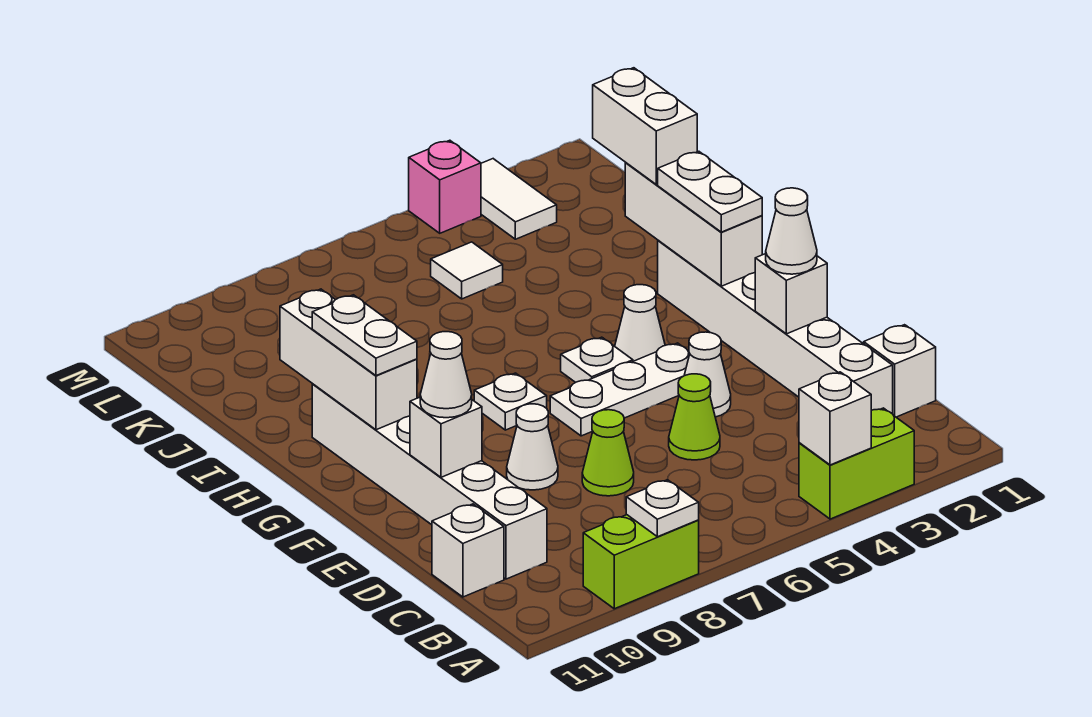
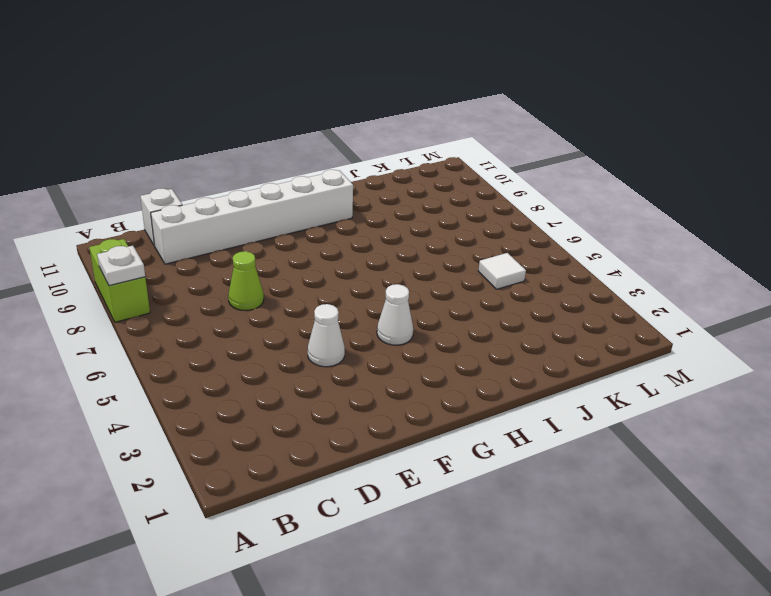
none -> lime 1x2 brick [799,408,914,519]
none -> white 1x1 brick [864,325,936,417]
none -> white 1x6 brick [658,240,893,414]

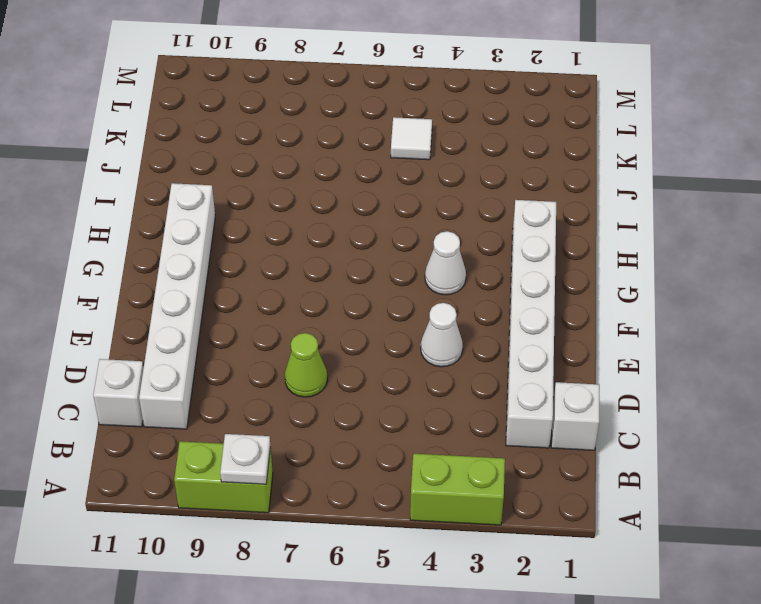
none -> lime 1x1 cone [669,374,720,460]
none -> white 1x1 cone [507,404,558,490]
none -> white 1x3 plate [550,343,690,436]

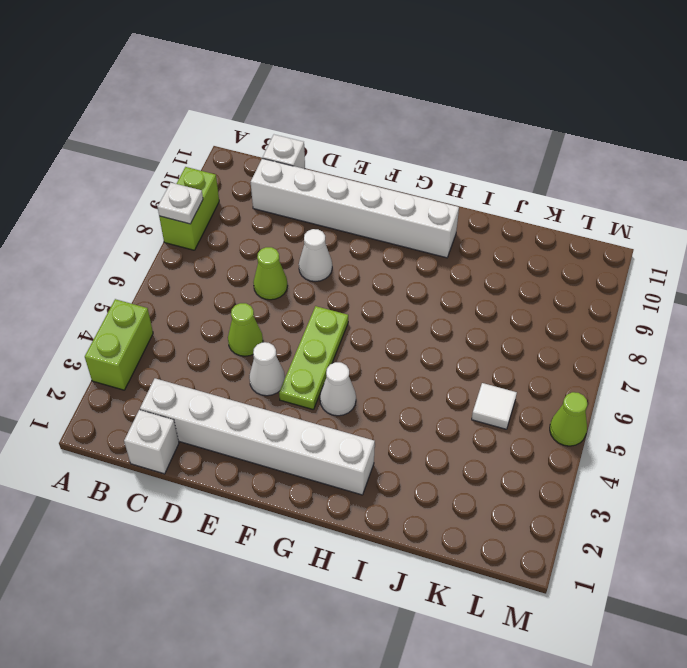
lime 1x3 plate [279,306,348,410] -> white 1x3 plate [550,343,690,436]
lime 1x1 cone [550,392,587,446] -> none
none -> white 1x1 plate [561,337,633,382]
none -> white 1x1 plate [474,373,547,430]
none -> white 1x2 tile [481,159,557,239]

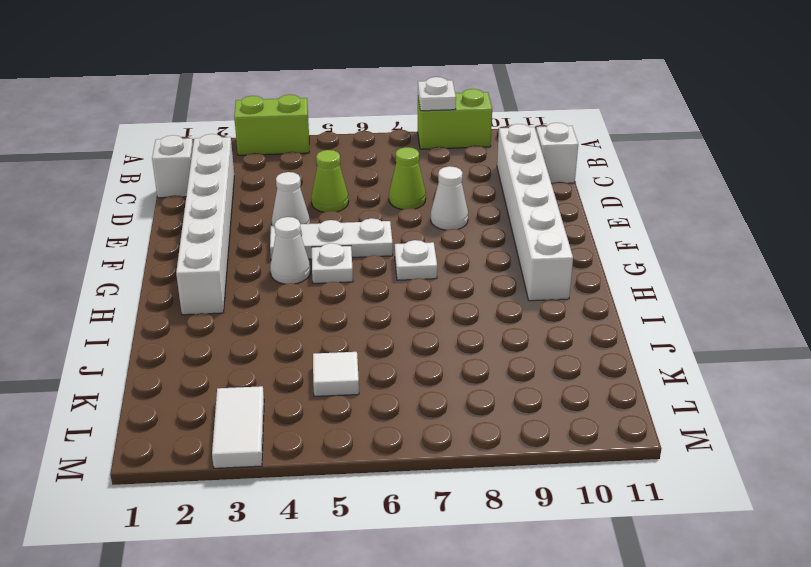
none -> pink 1x1 brick [409,140,481,233]
none -> white 1x1 brick [799,372,871,465]
none -> white 1x1 brick [755,254,827,334]

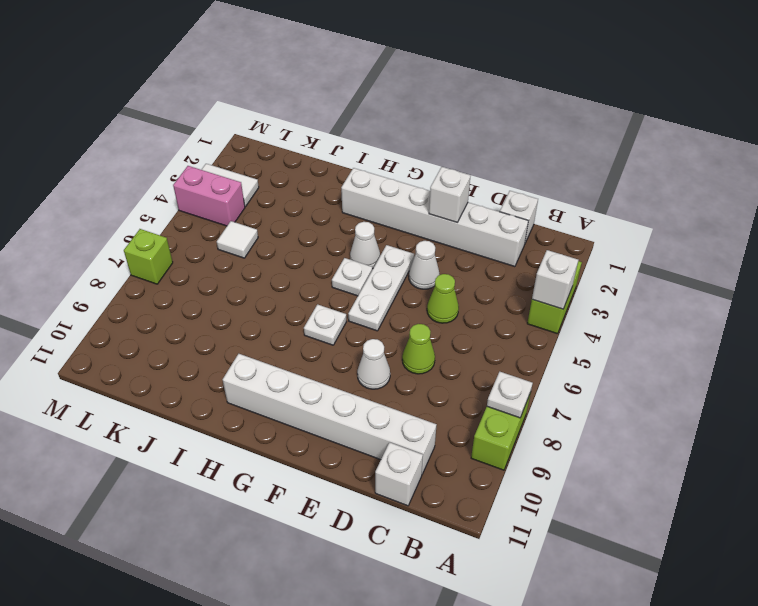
pink 1x2 brick [173,166,245,226] -> pink 1x1 brick [409,140,481,233]
lime 1x1 brick [124,229,173,284] -> none
none -> white 1x1 brick [410,397,482,477]
none -> white 1x3 brick [625,163,762,286]
none -> white 1x3 brick [280,289,417,430]

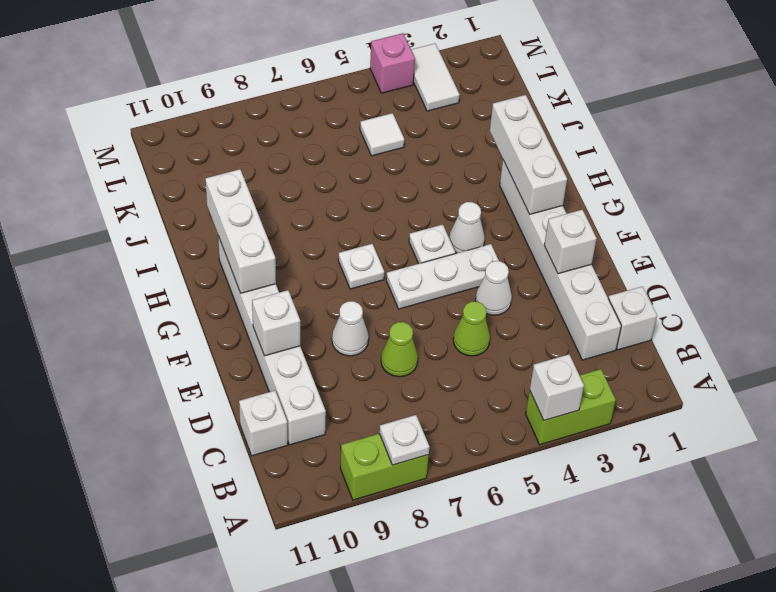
none -> white 1x1 cone [766,188,817,274]
none -> white 1x1 cone [420,332,472,418]
none -> white 1x2 plate [658,151,762,232]

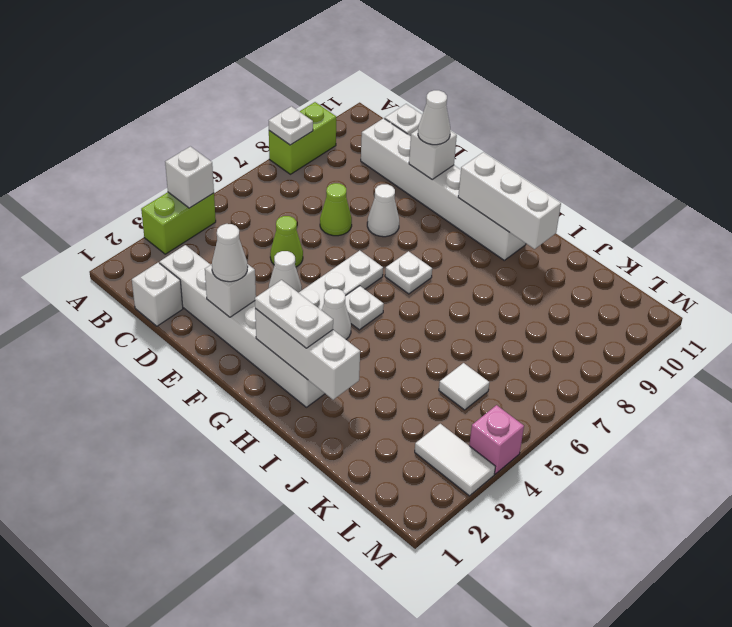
none -> white 1x2 plate [312,295,417,376]
none -> white 1x2 brick [593,68,697,184]

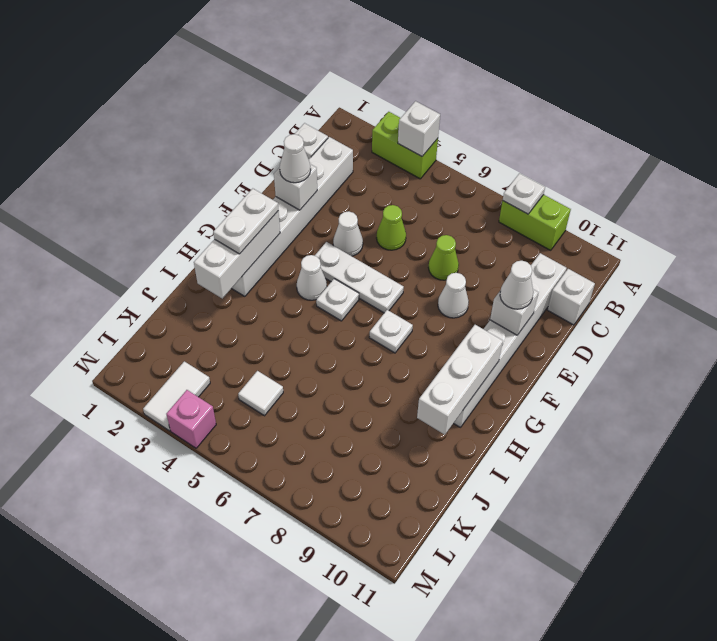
none -> white 1x2 plate [312,295,417,376]
none -> white 1x2 brick [593,68,697,184]

